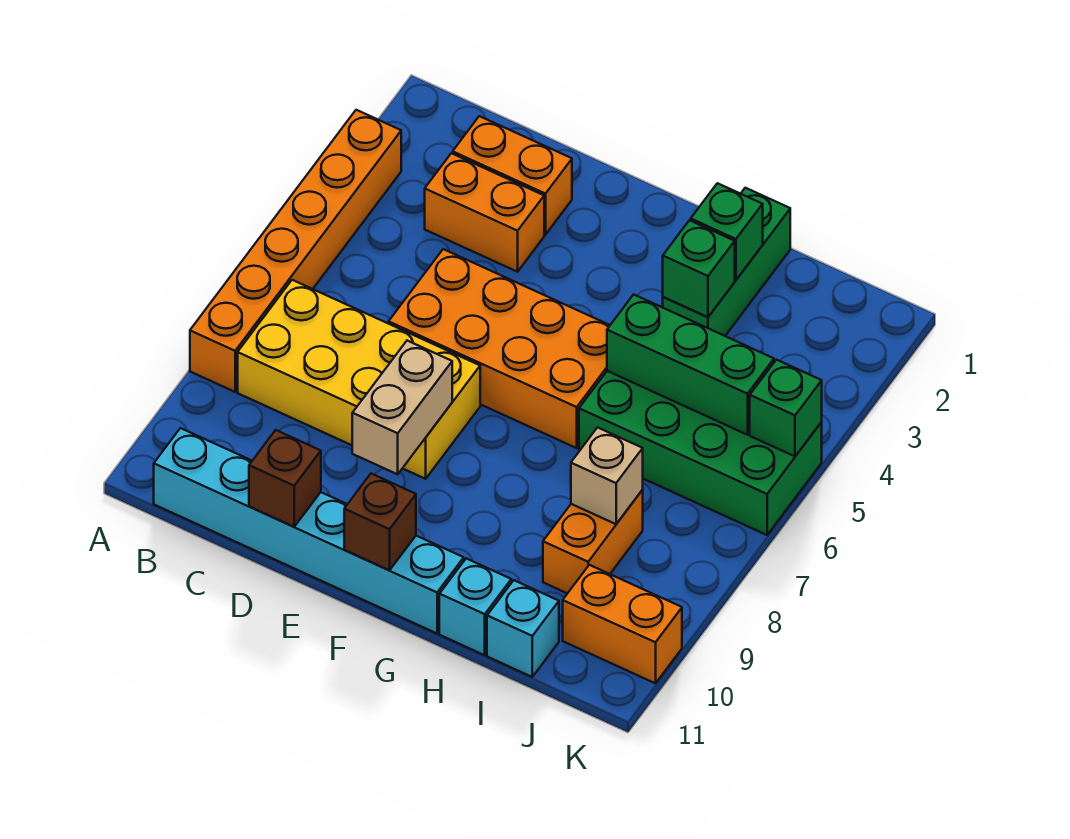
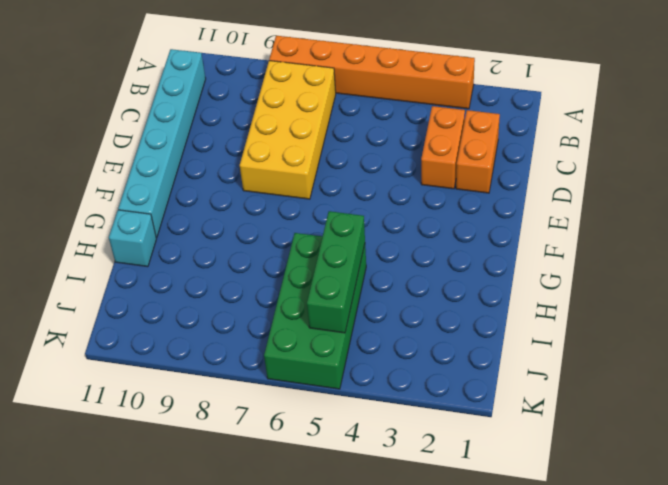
none -> orange 2x4 brick [389,249,610,448]
none -> green 1x3 brick [663,188,790,336]
none -> orange 1x2 brick [543,490,643,593]

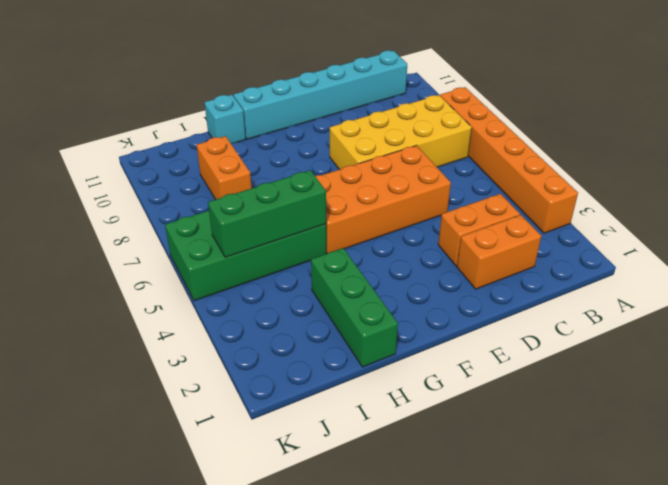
none -> cyan 1x1 brick [487,580,559,677]
none -> orange 1x2 brick [563,565,682,683]
none -> brown 1x1 brick [249,430,321,527]

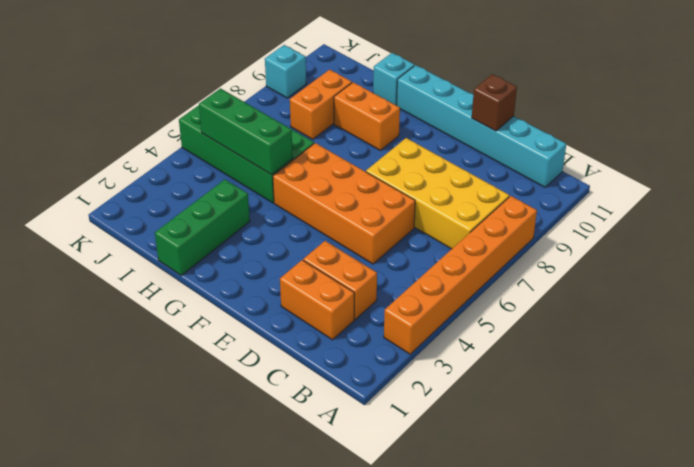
orange 1x2 brick [334,82,400,150] -> orange 1x2 brick moved to [563,565,682,683]
cyan 1x1 brick [265,45,306,98] -> cyan 1x1 brick moved to [487,580,559,677]
none -> tan 1x2 brick [352,341,452,474]
none -> brown 1x1 brick [344,474,416,570]
none -> green 1x1 brick [691,183,763,280]

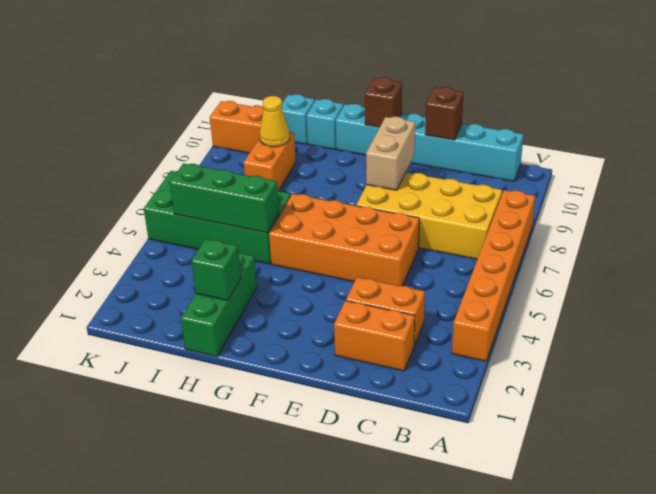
yellow 1x1 cone [259,96,290,147] -> none
none -> green 1x1 brick [663,220,735,317]
none -> tan 1x1 brick [571,427,643,524]
none -> green 1x1 brick [750,360,822,456]

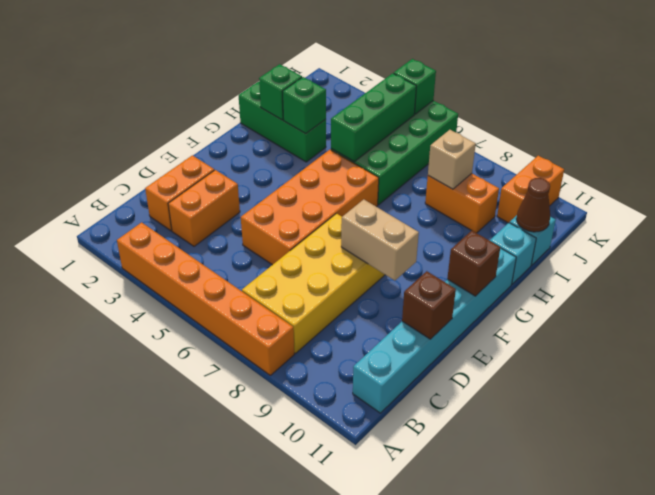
brown 1x1 cone [516,178,550,232] -> none

